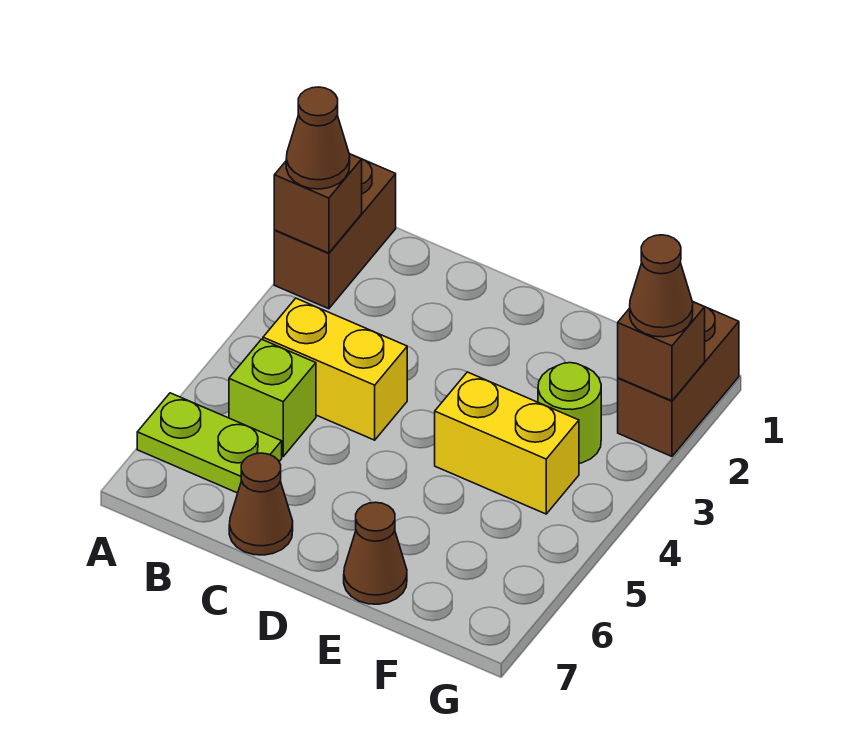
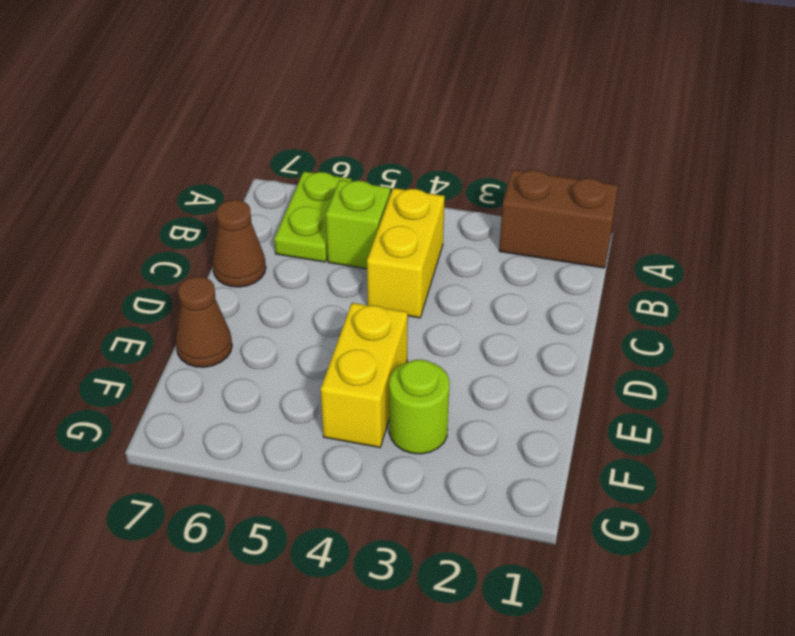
none -> brown 1x2 brick [618,307,739,456]
none -> brown 1x1 brick [274,154,362,253]
none -> brown 1x1 brick [618,302,705,401]

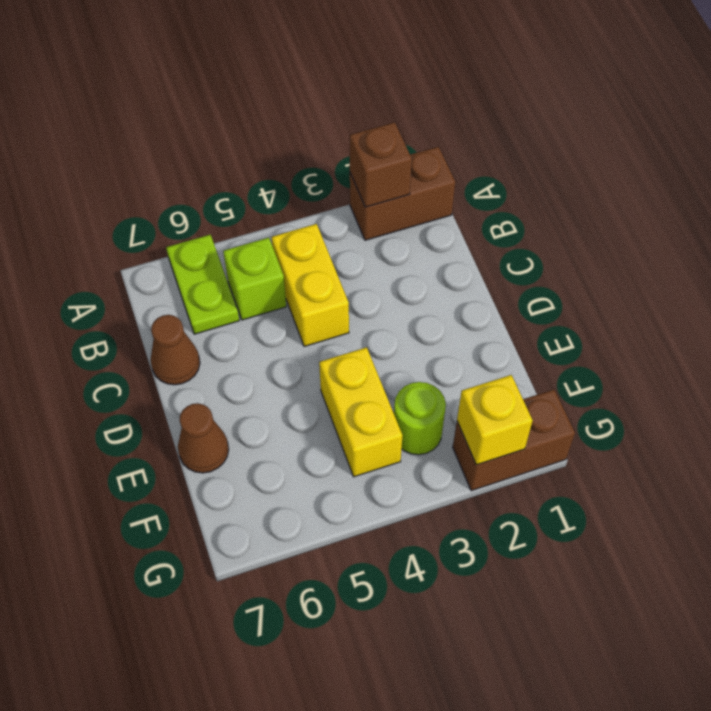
yellow 1x1 brick [457,375,533,465] -> brown 1x1 brick [618,302,705,401]
none -> brown 1x1 cone [286,87,350,189]
none -> brown 1x1 cone [630,235,693,337]

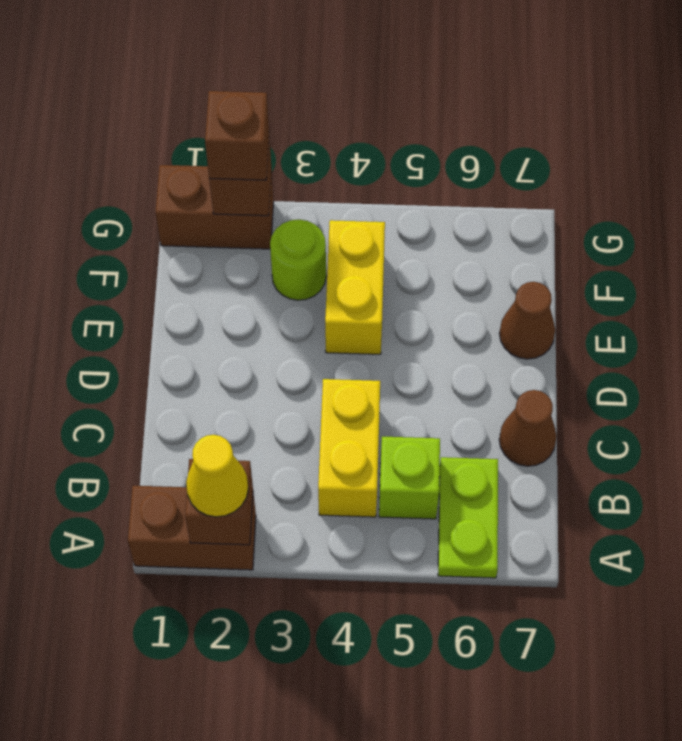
yellow 1x1 cone [186,435,248,517] -> brown 1x1 cone [286,87,350,189]
brown 1x1 brick [205,91,269,180] -> brown 1x1 cone [630,235,693,337]

